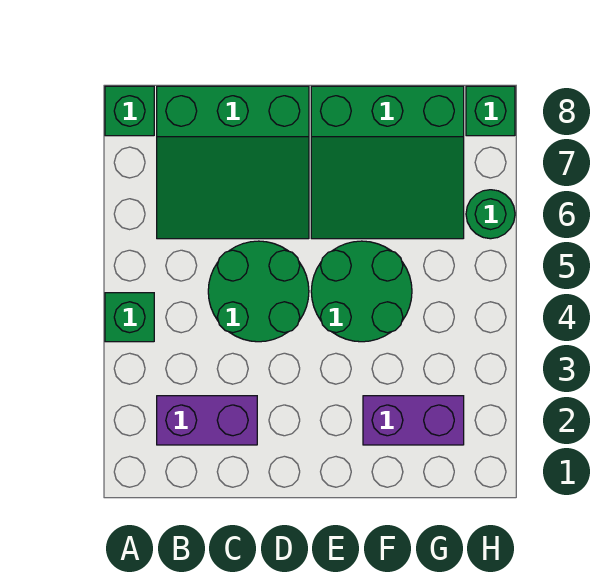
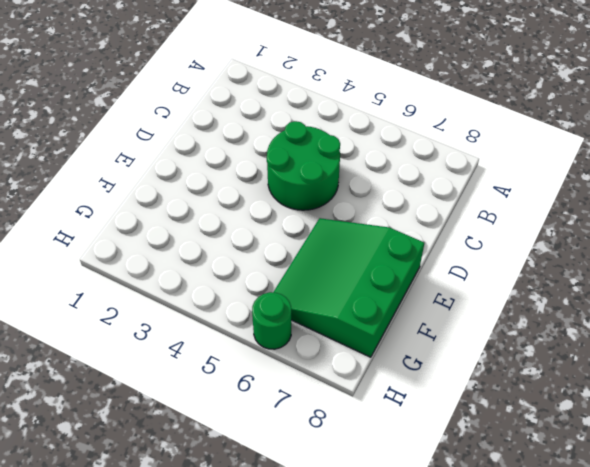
none -> green 1x1 brick [105,293,154,342]
none -> green 1x1 brick [105,86,154,136]

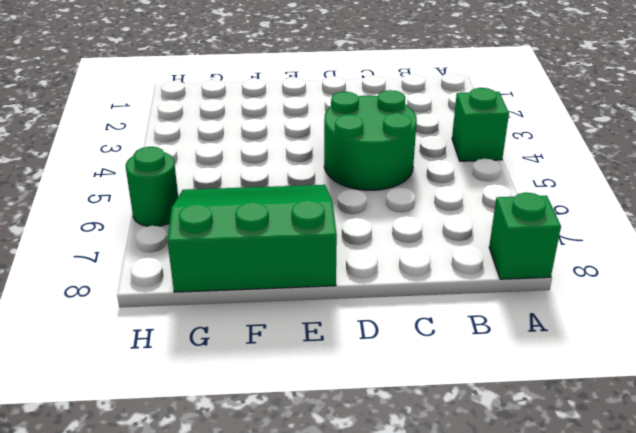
none -> purple 1x2 brick [157,396,257,445]
none -> green 3x3 slope [157,86,309,239]

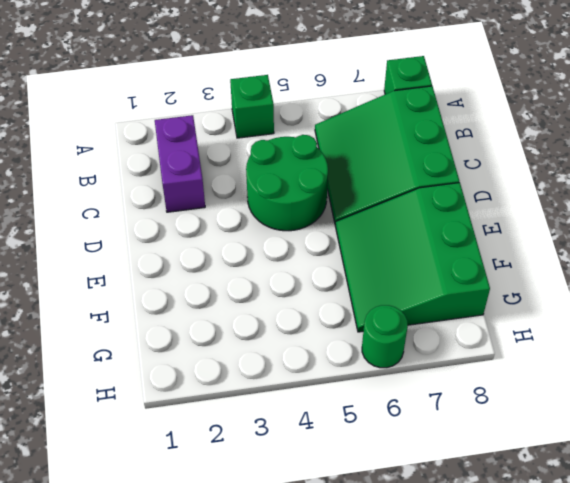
none -> green 2x2 round brick [311,241,412,342]
none -> purple 1x2 brick [363,396,464,445]

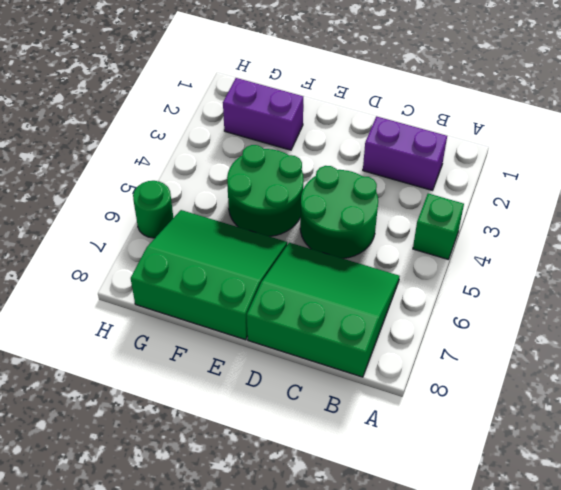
none -> green 1x1 brick [105,86,154,136]
none -> green 1x1 brick [466,86,515,136]

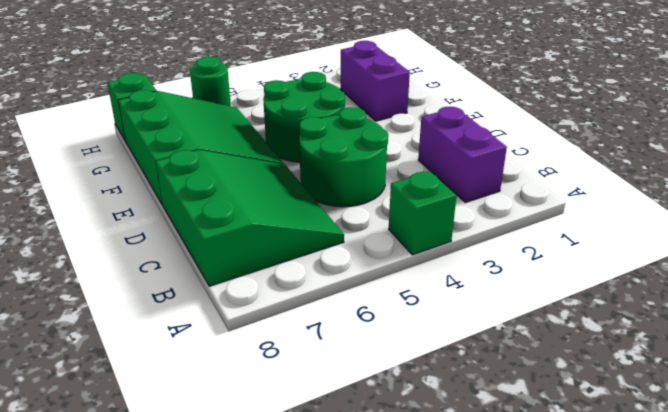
none -> green 1x1 brick [105,86,154,136]

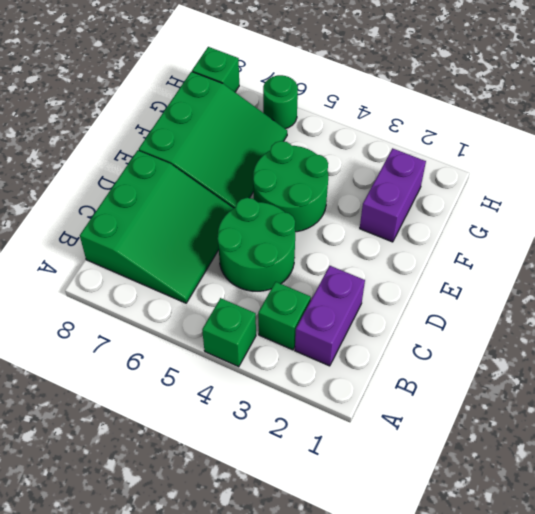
green 1x1 brick [258,282,311,350] -> green 1x1 brick moved to [105,86,154,136]

